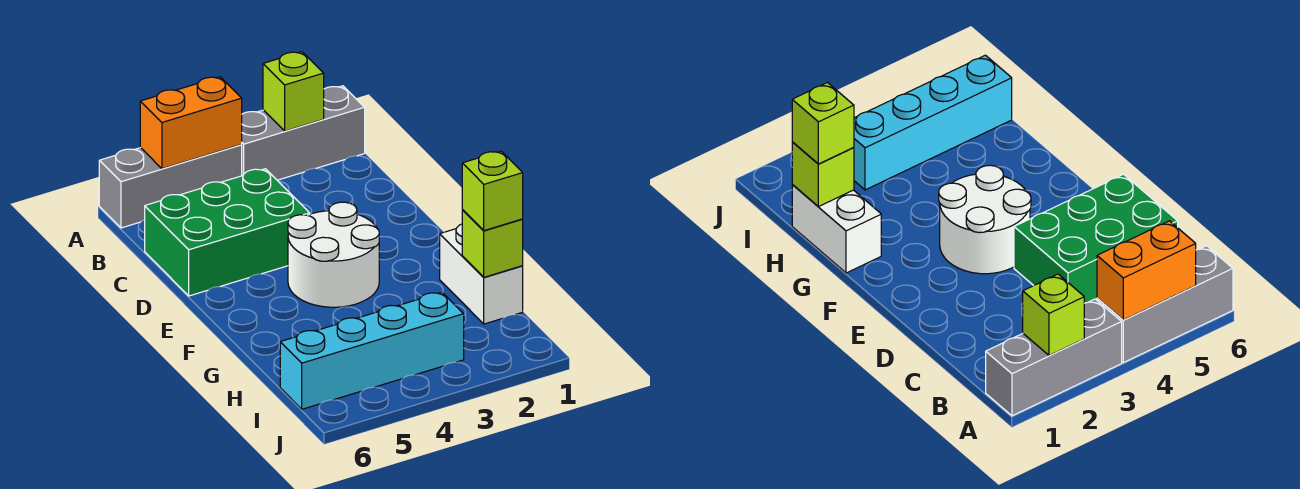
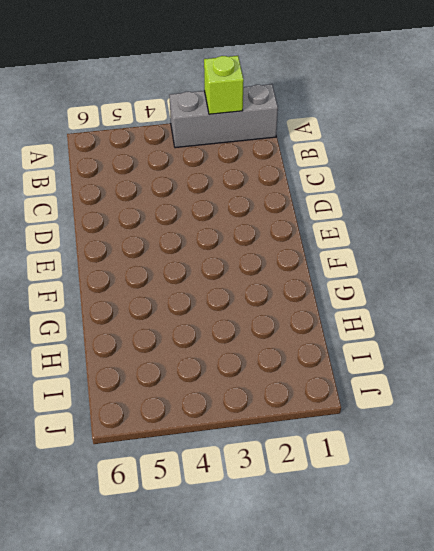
none -> grey 1x3 brick [99,145,242,228]
none -> green 2x3 brick [145,169,310,296]

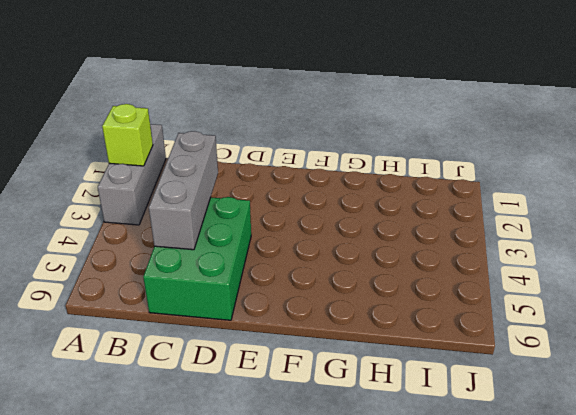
grey 1x3 brick [149,131,218,250] -> grey 1x3 brick moved to [99,145,242,228]
none -> white 2x2 round brick [288,202,379,307]
none -> white 1x2 brick [440,224,523,324]

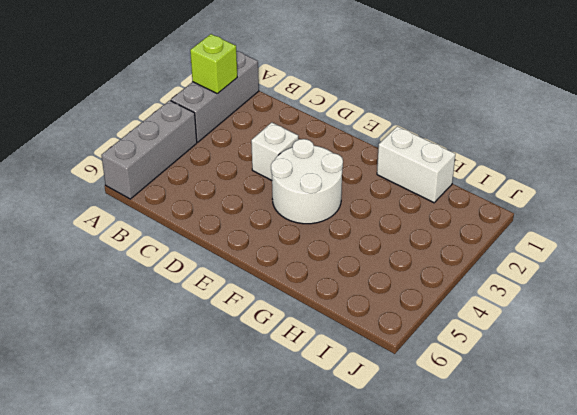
white 1x1 brick [251,122,298,180] -> none
none -> green 2x3 brick [145,169,310,296]
none -> cyan 1x4 brick [280,292,464,409]

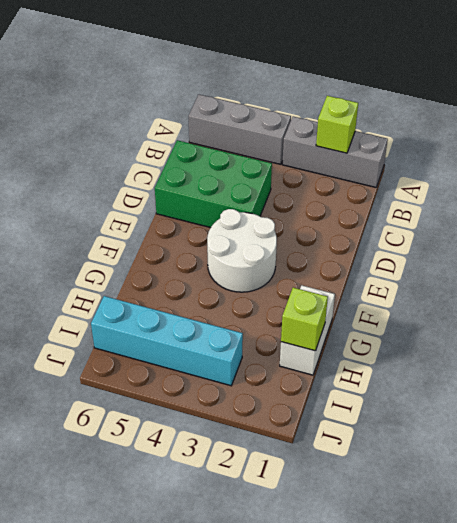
none -> orange 1x2 brick [140,77,242,169]
none -> lime 1x1 brick [462,151,523,231]

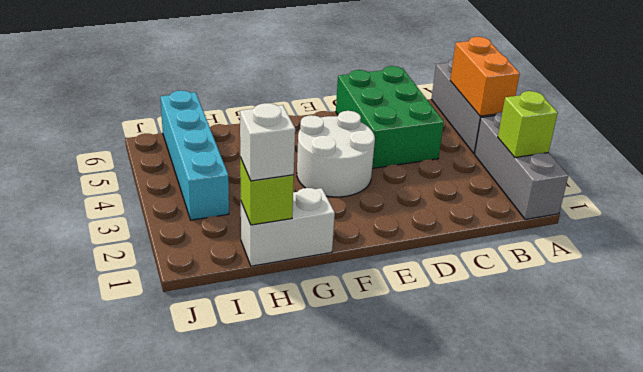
white 1x1 brick [240,103,295,181] -> lime 1x1 brick [462,151,523,231]

